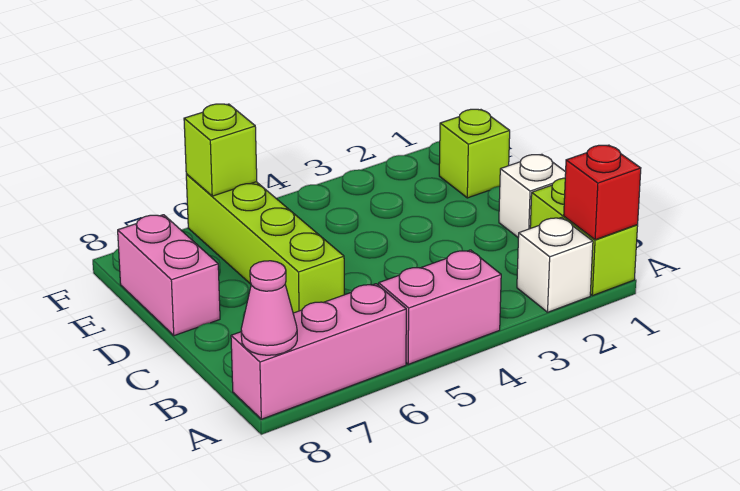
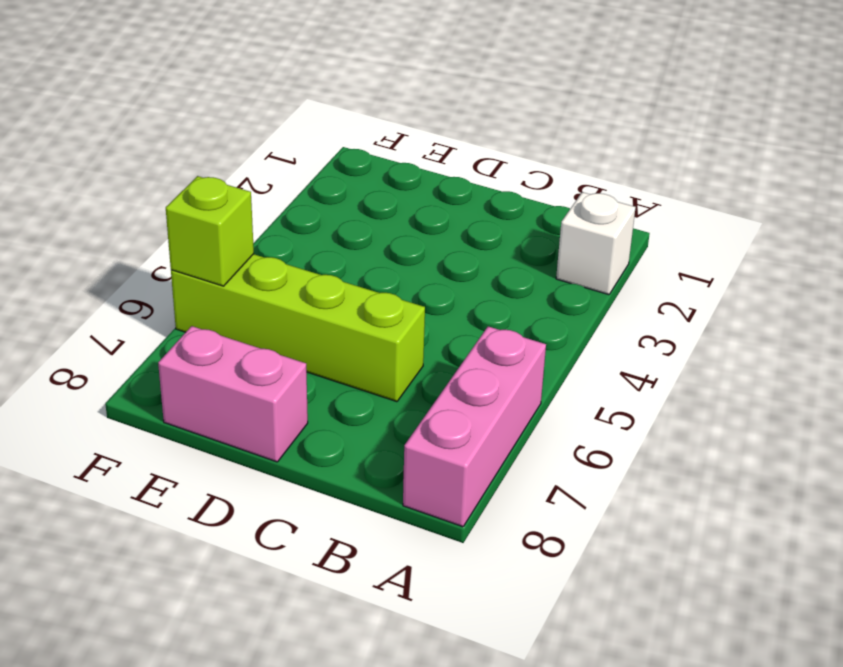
none -> lime 1x2 brick [530,178,638,296]
none -> pink 1x2 brick [379,250,501,364]

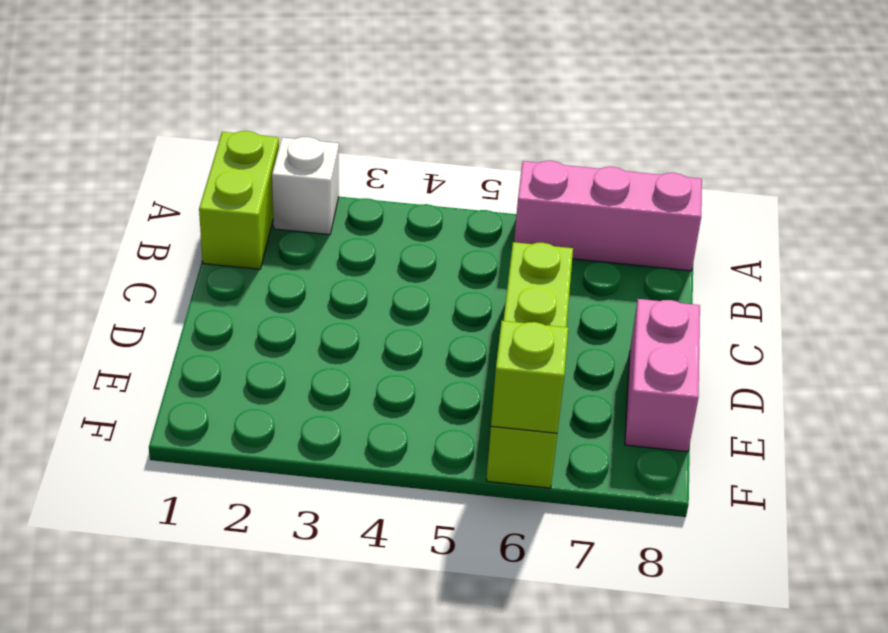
none -> pink 1x2 brick [379,250,501,364]
none -> white 1x1 brick [499,154,566,237]

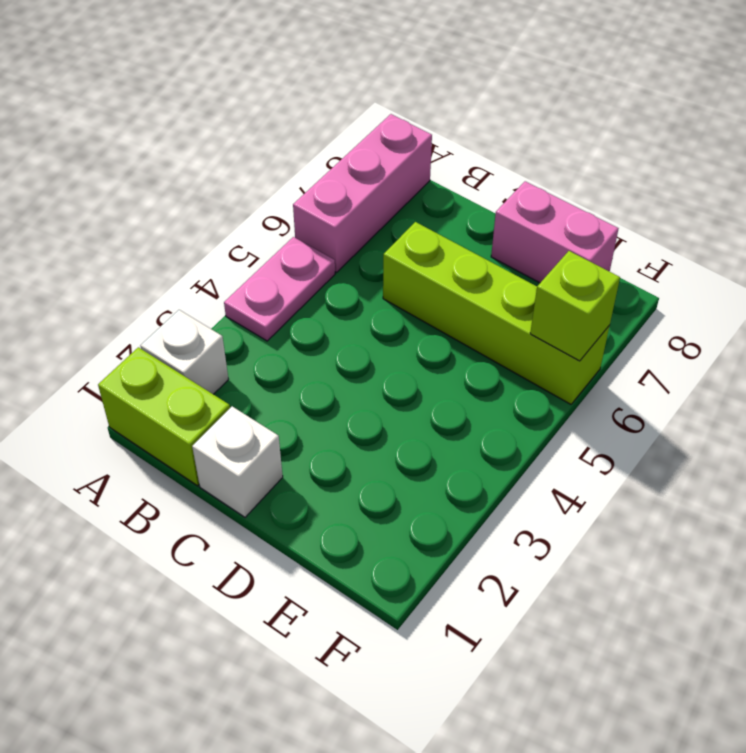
pink 1x2 plate [224,237,335,341] -> pink 1x2 brick [379,250,501,364]
none -> lime 1x1 brick [439,109,510,198]
none -> red 1x1 brick [564,145,641,240]

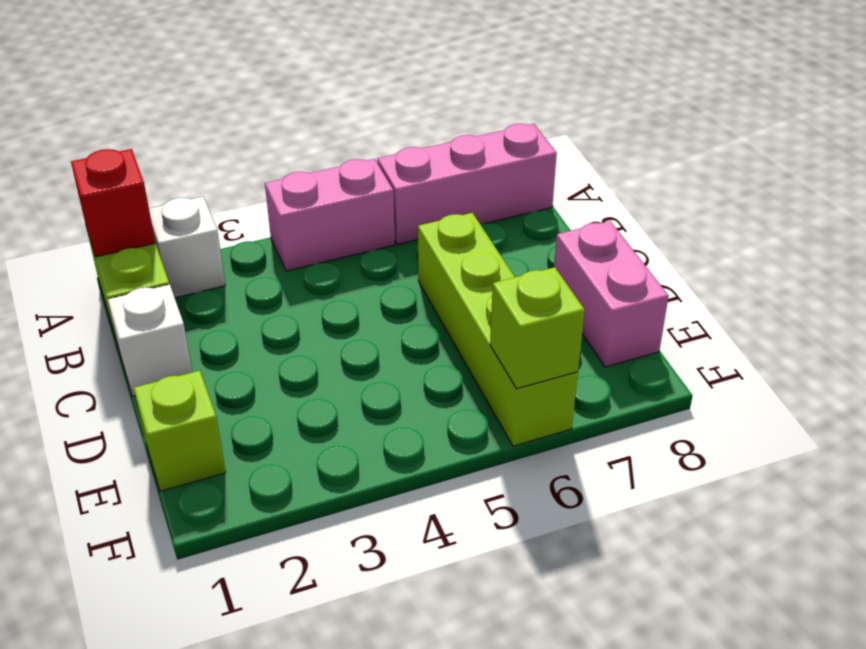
none -> pink 1x1 cone [241,261,297,355]

